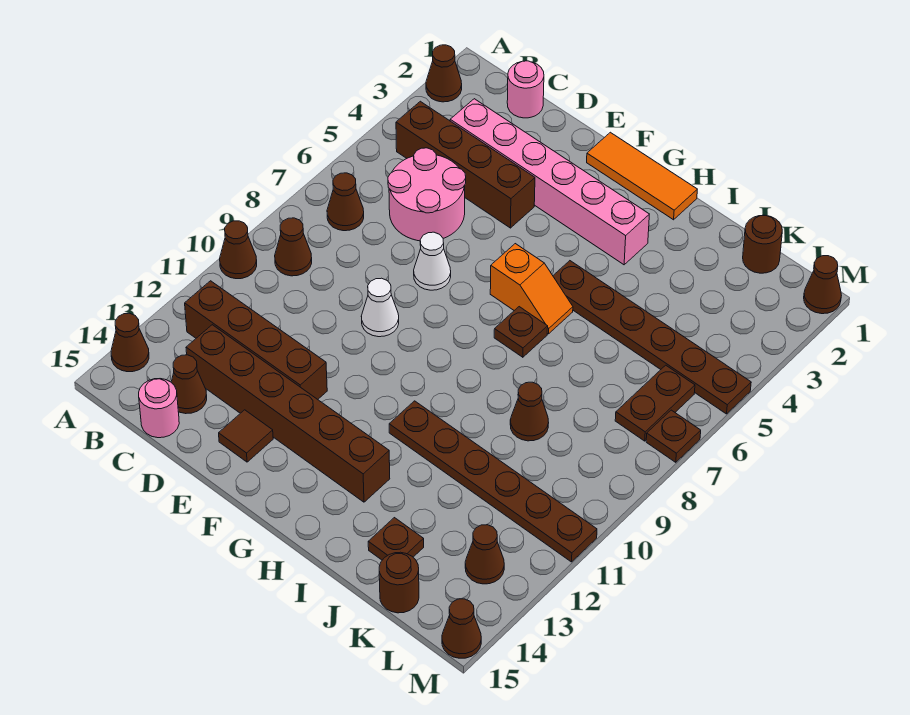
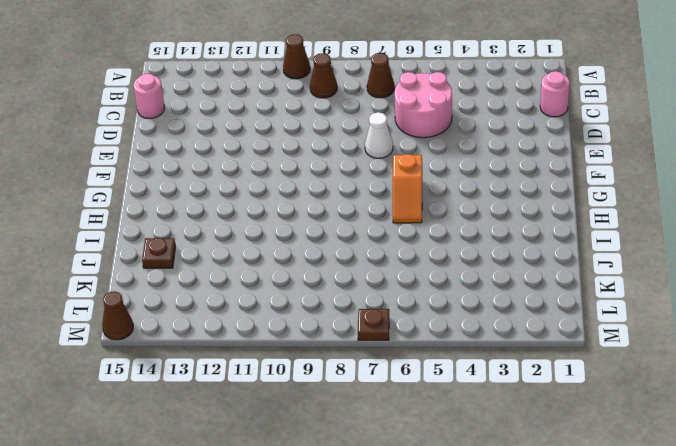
none -> brown 1x1 cone [426,45,462,102]
none -> brown 1x1 cone [111,313,149,372]
none -> brown 1x4 brick [396,101,535,228]
none -> brown 1x4 brick [185,281,327,399]

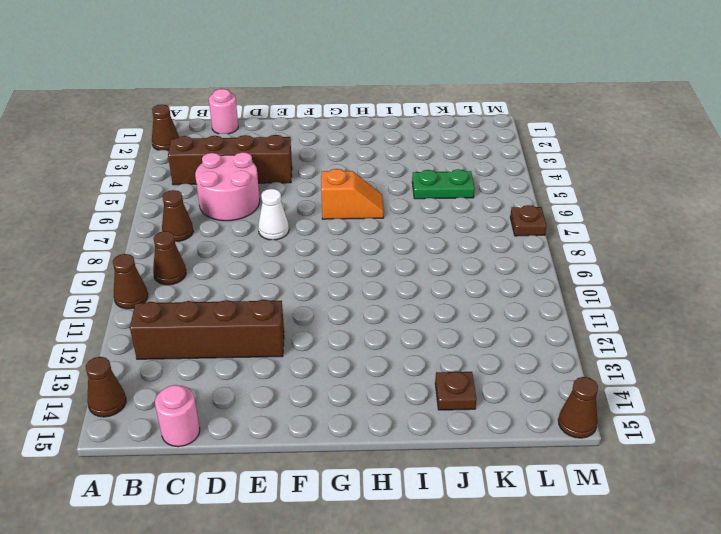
green 1x2 plate [412,169,475,199] -> brown 1x6 plate [553,261,751,414]
none -> pink 1x6 brick [450,99,649,265]
none -> brown 1x6 brick [186,325,390,502]
none -> brown 1x1 cone [171,355,207,414]
none -> white 1x1 cone [361,278,399,337]

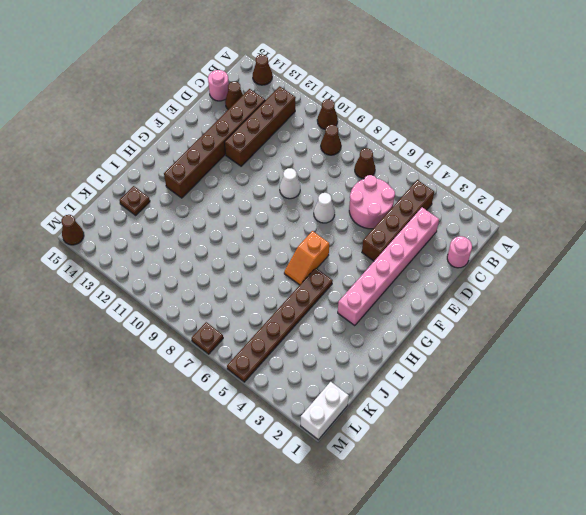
white 1x2 brick [301,382,349,440] -> brown 1x1 cone [804,256,841,314]
none -> brown 1x1 cone [426,45,462,102]
none -> brown 1x1 tile [219,410,273,462]
none -> orange 1x3 tile [587,132,697,220]
none -> brown 1x1 plate [494,307,548,357]

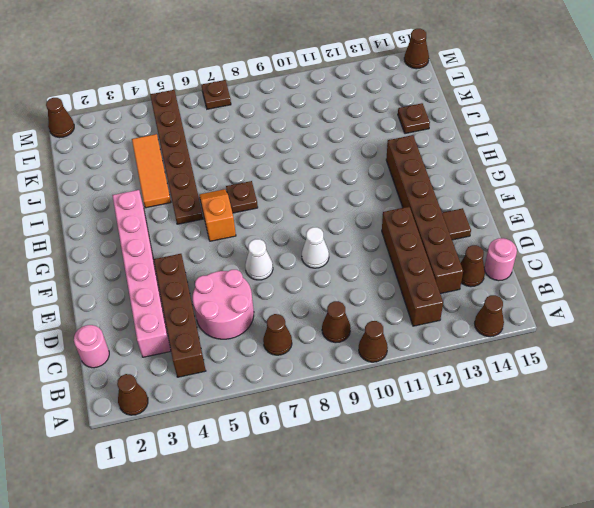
orange 1x3 tile [132,134,171,208] -> orange 1x3 tile moved to [587,132,697,220]
none -> brown 1x6 plate [389,401,597,562]
none -> brown 1x1 cone [510,382,549,441]
none -> brown 1x1 round brick [743,215,782,273]
none -> brown 1x1 round brick [379,552,419,613]

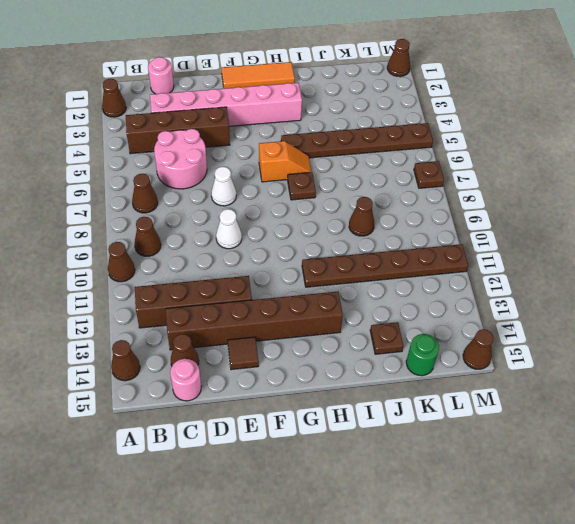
green 1x1 round brick [406,334,439,376] -> brown 1x1 round brick [379,552,419,613]
none -> brown 1x1 round brick [743,215,782,273]
none -> brown 1x2 plate [615,365,695,441]
none -> brown 1x1 cone [465,525,504,584]

